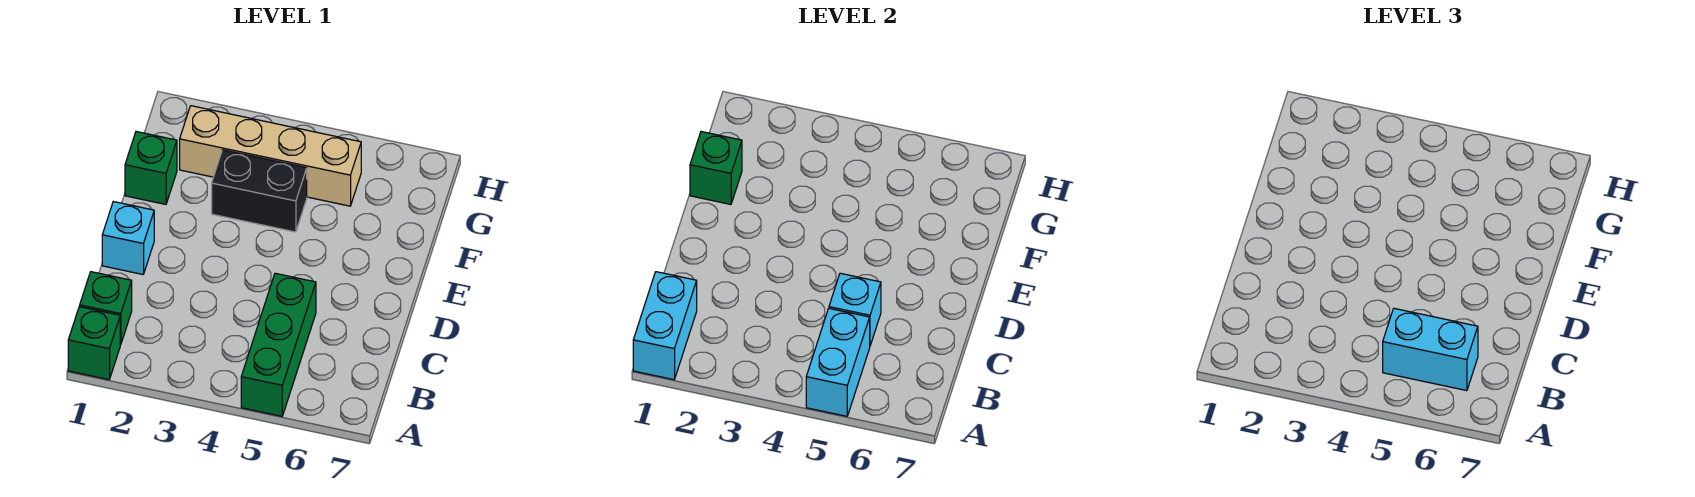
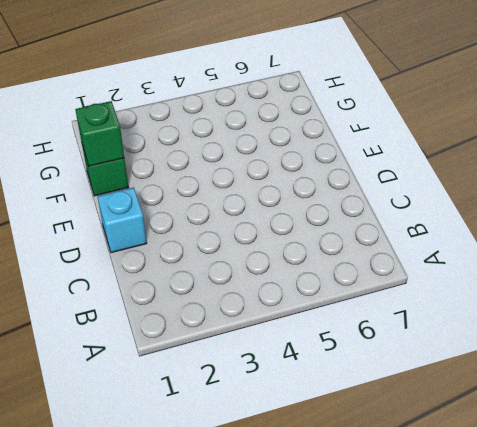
none -> green 1x1 brick [68,307,120,380]
none -> green 1x3 brick [241,273,316,416]
none -> green 1x1 brick [80,272,132,345]

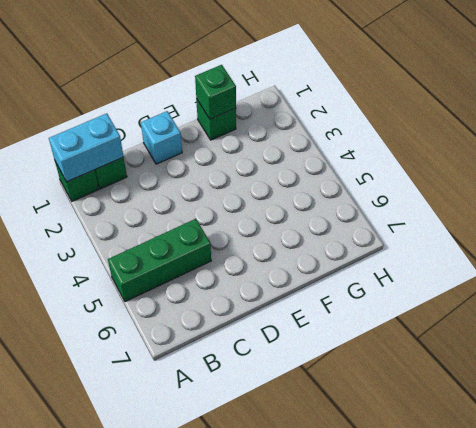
none -> black 1x2 brick [212,150,307,232]
none -> tan 1x4 brick [180,106,361,206]
none -> cyan 1x2 brick [806,308,870,416]

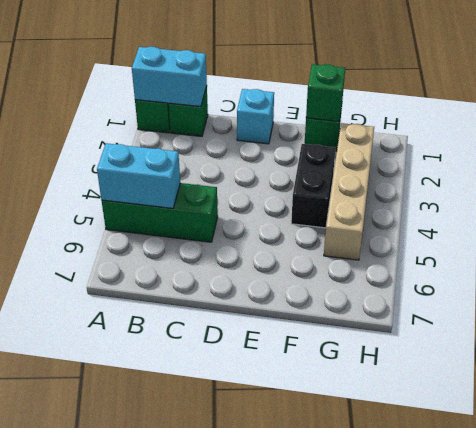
none -> cyan 1x1 brick [829,273,881,345]
none -> cyan 1x2 brick [1383,308,1478,391]

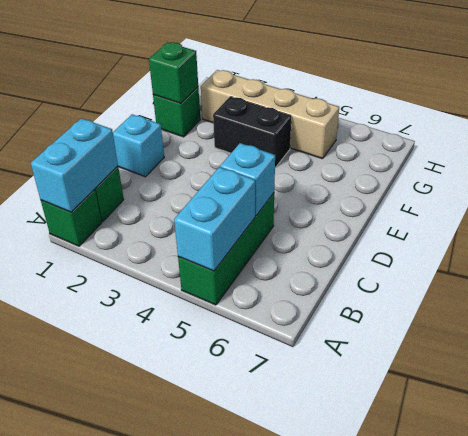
none -> cyan 1x2 brick [1383,308,1478,391]

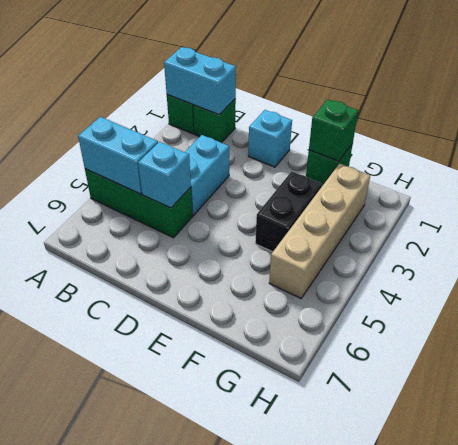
cyan 1x2 brick [185,135,229,216] -> cyan 1x2 brick moved to [1383,308,1478,391]

